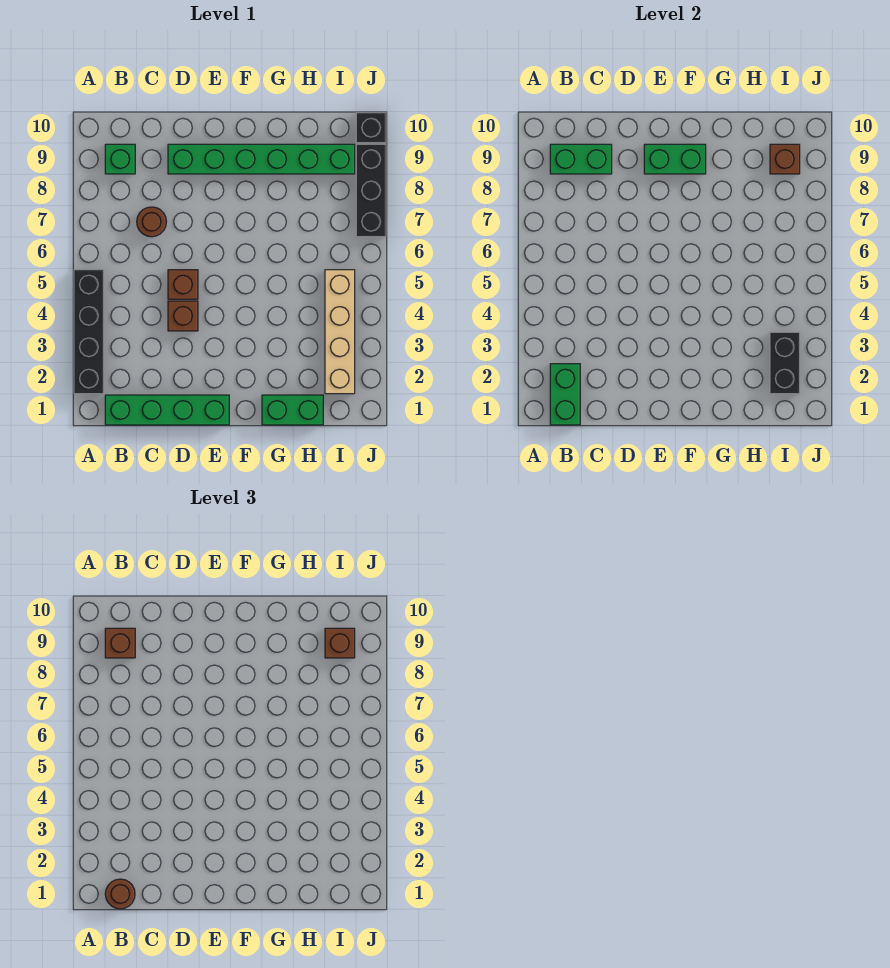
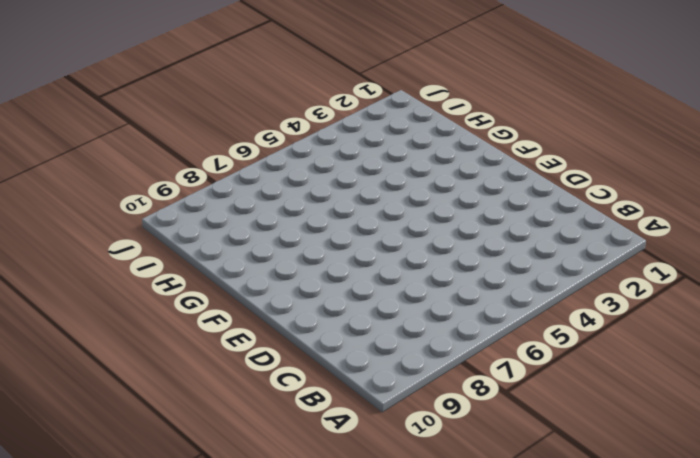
none -> black 1x4 brick [74,270,104,394]
none -> green 1x4 brick [105,395,229,425]
none -> green 1x1 brick [105,144,135,174]

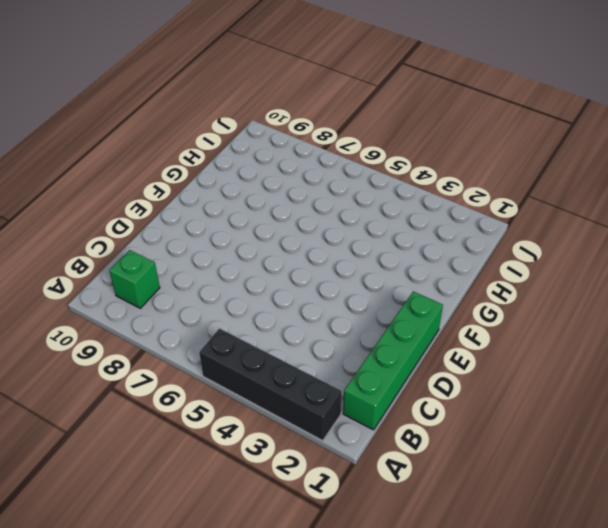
none -> brown 1x1 round brick [137,207,166,237]
none -> brown 1x1 brick [168,301,198,331]
none -> brown 1x1 brick [168,270,198,299]

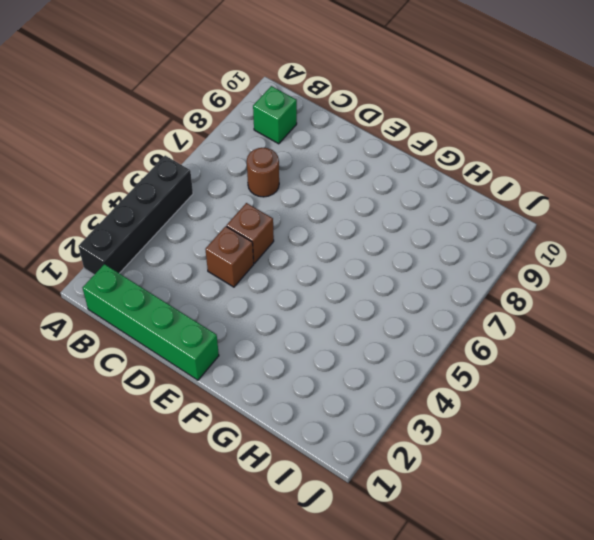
none -> green 1x6 brick [168,144,355,174]
none -> green 1x2 brick [262,395,323,425]
none -> tan 1x4 brick [325,270,355,394]

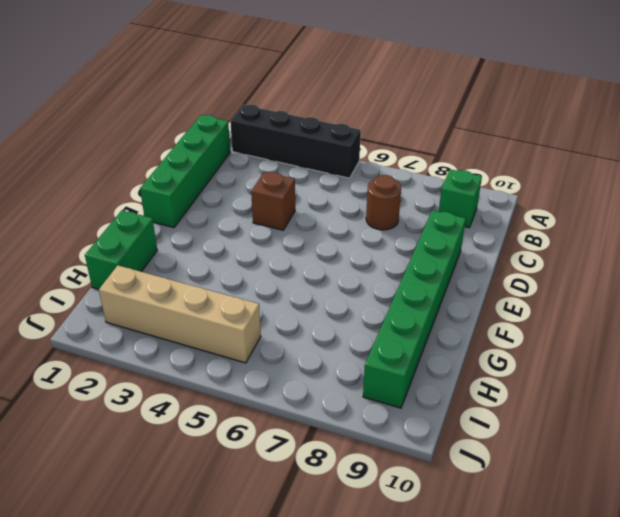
none -> brown 1x1 brick [168,270,198,299]
none -> black 1x3 brick [356,144,386,237]
none -> black 1x1 brick [356,113,386,143]

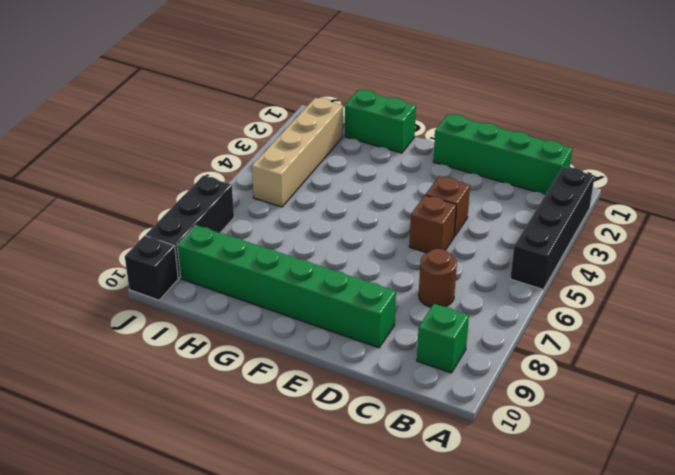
none -> green 1x2 brick [550,364,580,425]
none -> green 1x2 brick [550,144,612,174]
none -> green 1x2 brick [644,144,706,174]

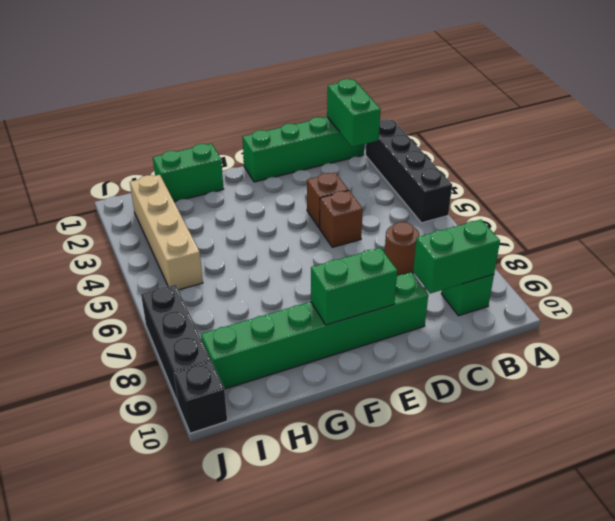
none -> black 1x2 brick [770,332,800,394]
none -> brown 1x1 brick [770,144,800,174]
none -> brown 1x1 round brick [105,879,135,909]

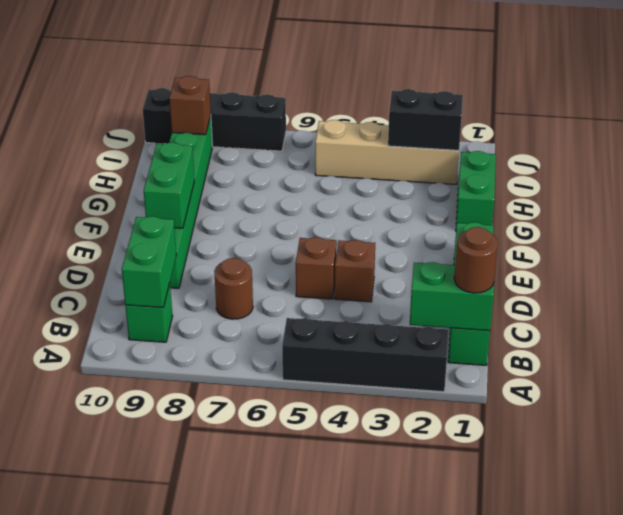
none -> brown 1x1 brick [105,628,135,658]
none -> brown 1x1 brick [325,628,355,658]

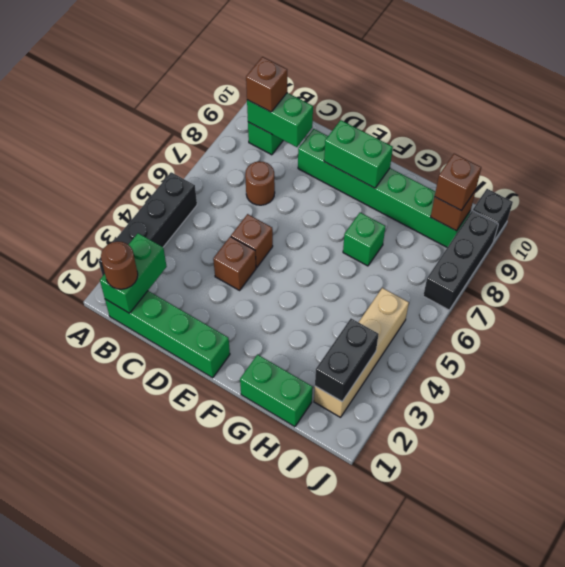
green 1x1 brick [343,213,385,266] -> none

